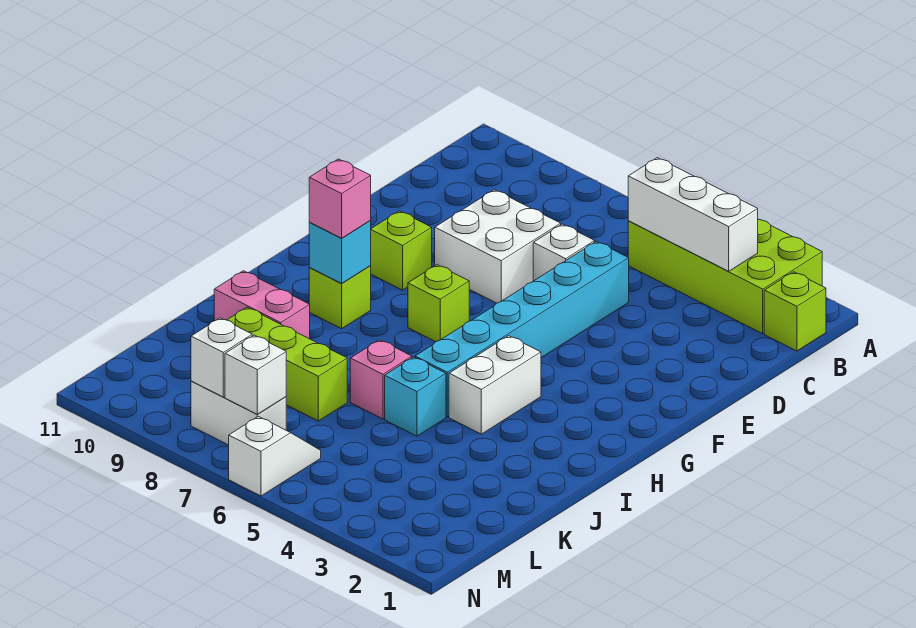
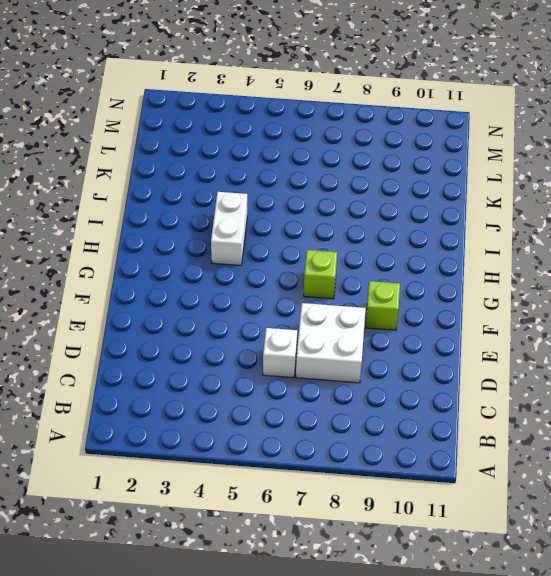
none -> lime 2x4 brick [628,219,822,334]
none -> lime 1x1 brick [764,272,826,351]
none -> cyan 1x6 brick [415,241,629,417]

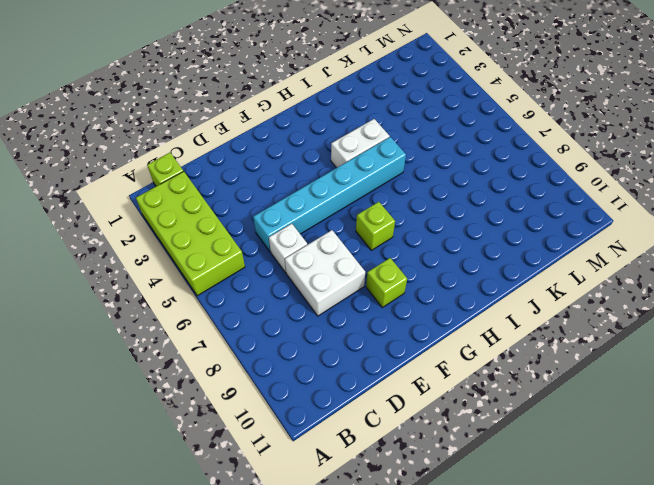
none -> lime 1x1 brick [309,266,371,329]
none -> cyan 1x1 brick [385,357,446,436]
none -> pink 1x1 brick [350,340,412,419]

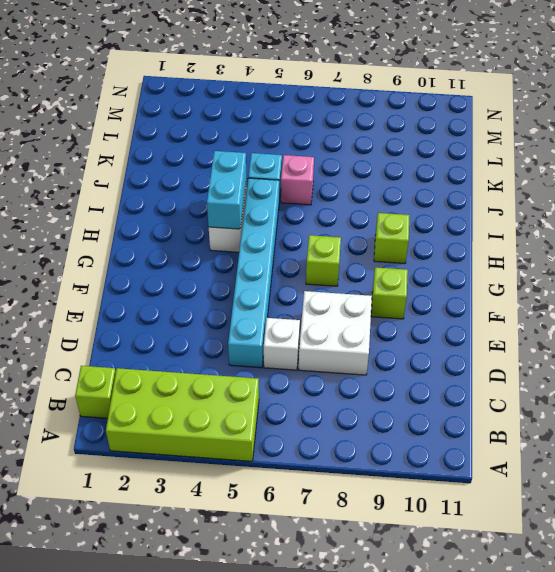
cyan 1x2 brick [207,151,247,229] -> none
none -> pink 1x2 brick [214,271,310,339]
none -> lime 1x3 brick [227,307,347,421]
none -> white 1x2 slope [229,416,321,496]

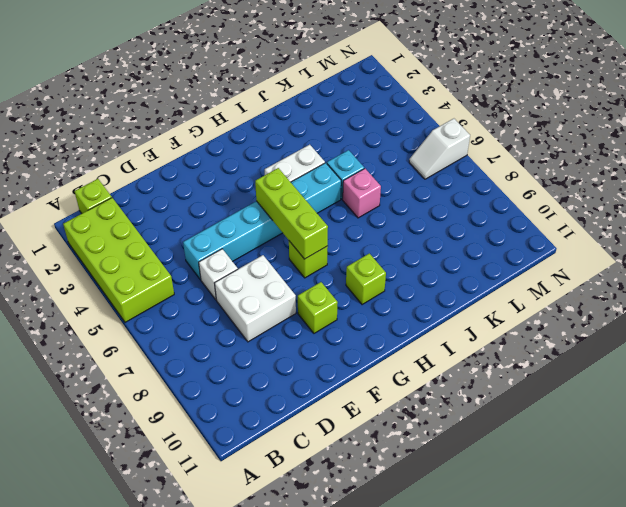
lime 1x3 brick [255,168,328,259] -> lime 1x3 brick moved to [227,307,347,421]
none -> pink 1x2 brick [214,271,310,339]
none -> white 1x2 brick [191,381,286,445]
none -> white 1x3 brick [628,158,758,271]

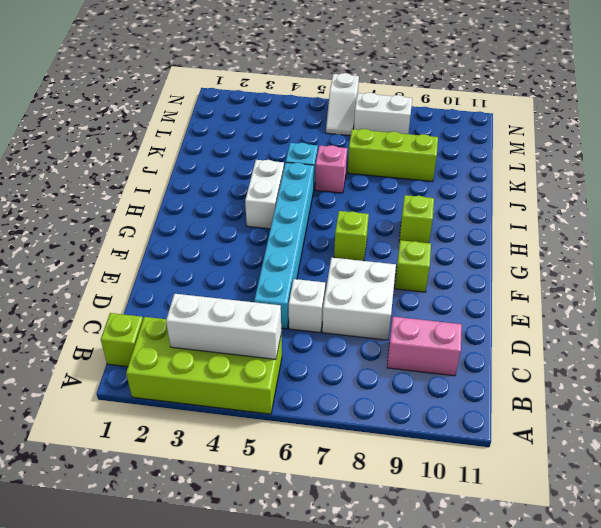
pink 1x2 brick [387,317,462,376] -> pink 1x2 brick moved to [214,271,310,339]
none -> cyan 1x1 brick [309,221,371,283]
none -> white 1x1 brick [225,335,286,414]
none -> white 1x1 brick [191,318,252,397]

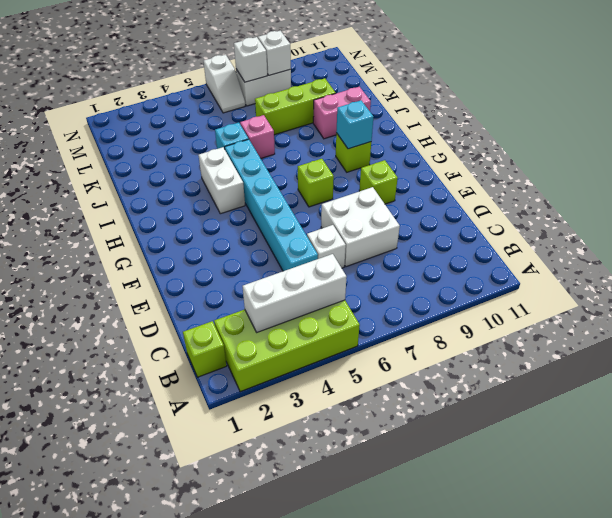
none -> pink 1x1 brick [309,159,371,238]

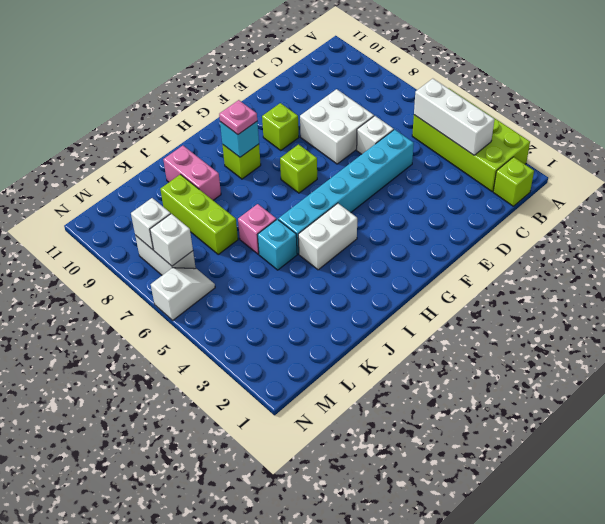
pink 1x1 plate [219,100,257,135] -> pink 1x1 brick [309,159,371,238]

